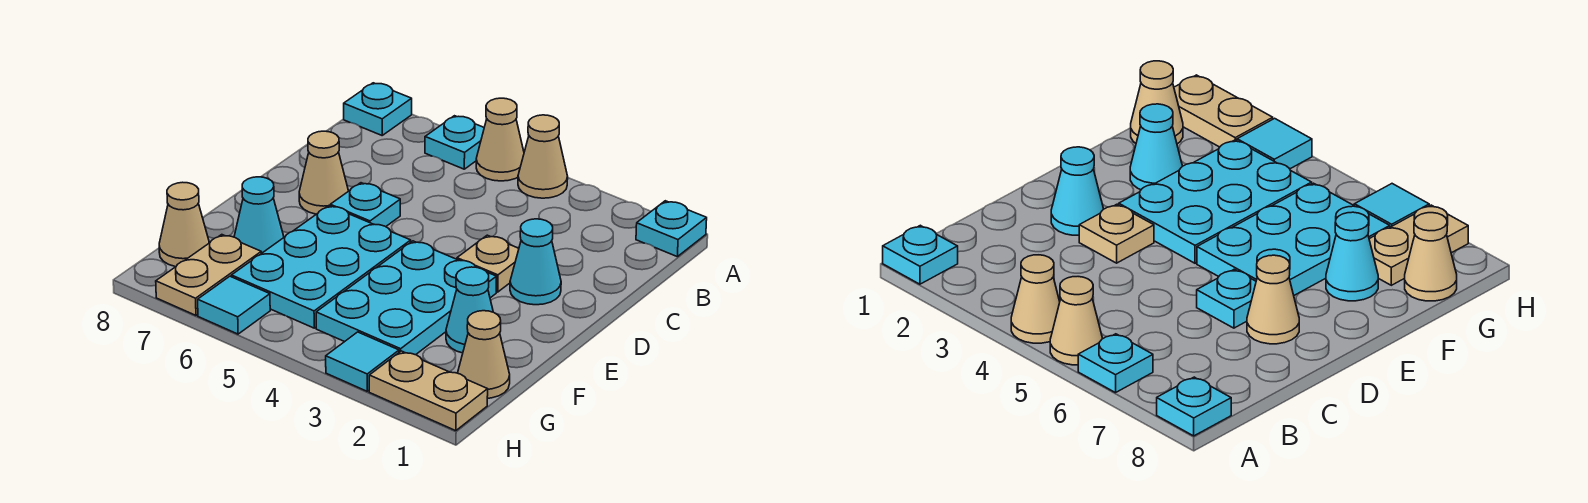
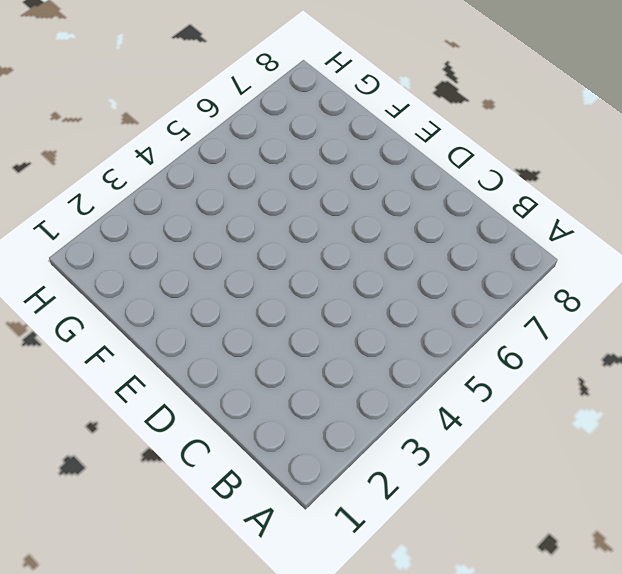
none -> cyan 1x1 plate [636,201,707,257]
none -> tan 1x1 cone [518,115,568,198]
none -> tan 1x1 cone [476,98,524,181]

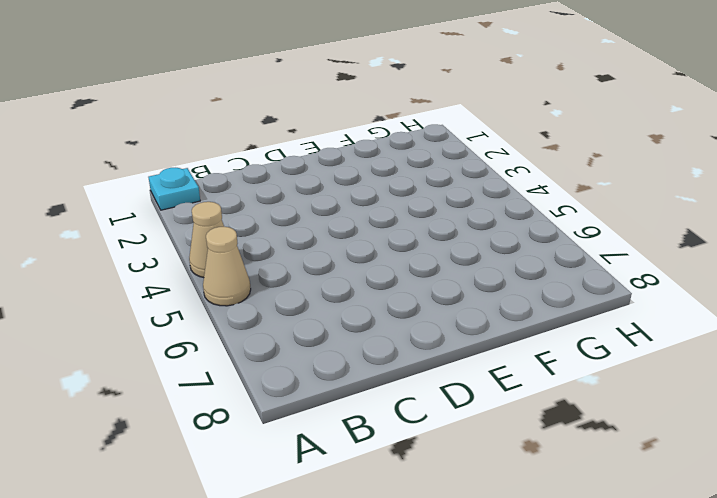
none -> cyan 1x1 plate [425,116,484,169]
none -> cyan 1x1 plate [344,83,412,135]
none -> cyan 1x1 cone [510,219,561,305]

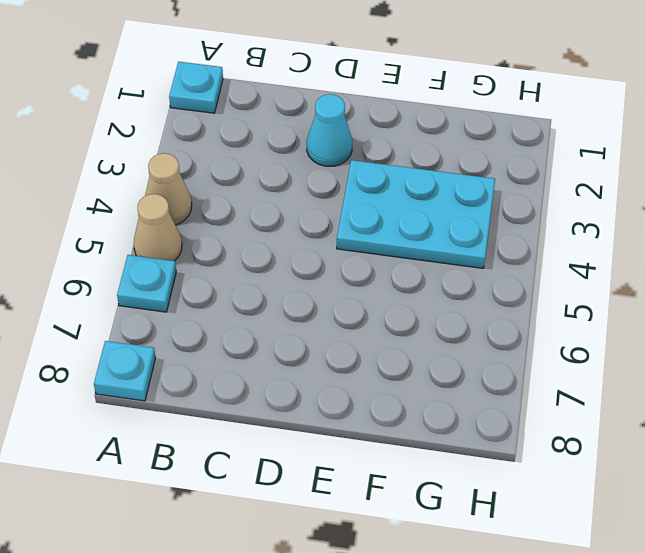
none -> tan 1x1 plate [457,235,519,292]
none -> cyan 1x1 plate [330,183,400,227]
none -> tan 1x1 cone [299,131,348,214]

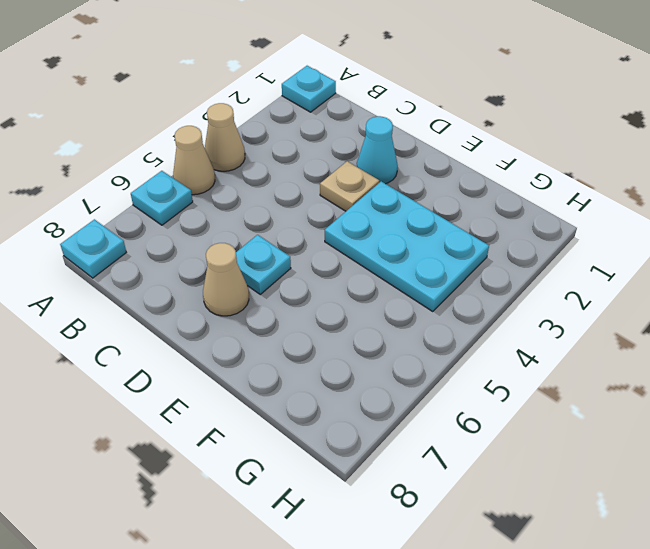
none -> cyan 2x3 plate [231,206,411,328]
none -> cyan 1x1 cone [446,267,493,353]
none -> cyan 1x1 cone [234,177,284,253]

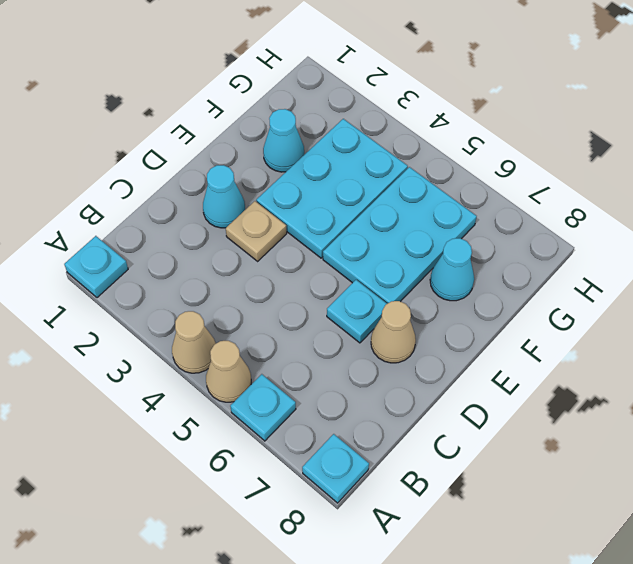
none -> tan 1x1 cone [458,311,510,398]
none -> tan 1x2 plate [156,235,261,315]
none -> tan 1x1 cone [159,182,209,267]

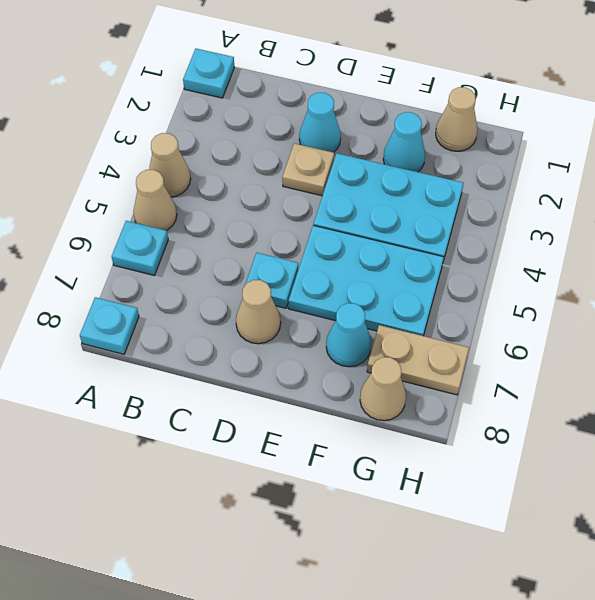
none -> tan 1x2 plate [369,351,488,431]
none -> cyan 1x1 tile [326,332,399,391]
none -> cyan 1x1 tile [198,276,270,334]

